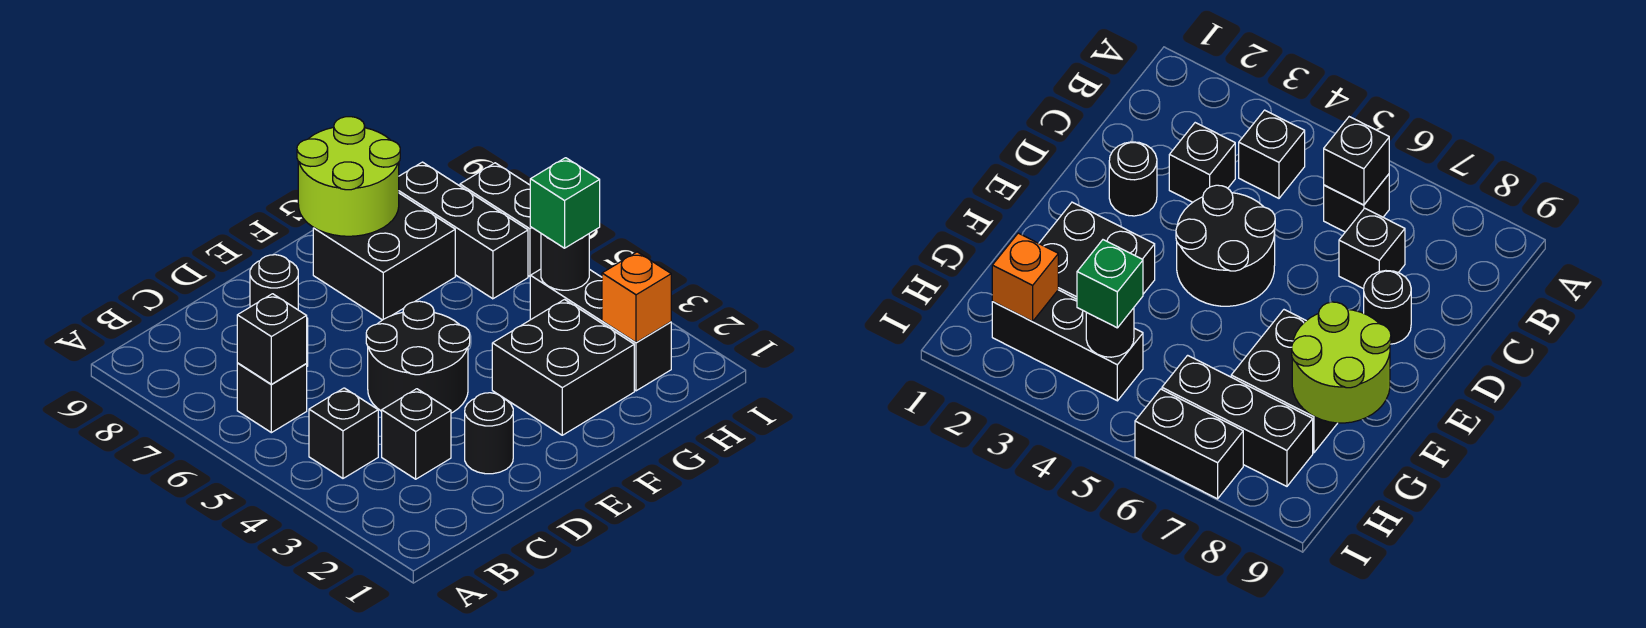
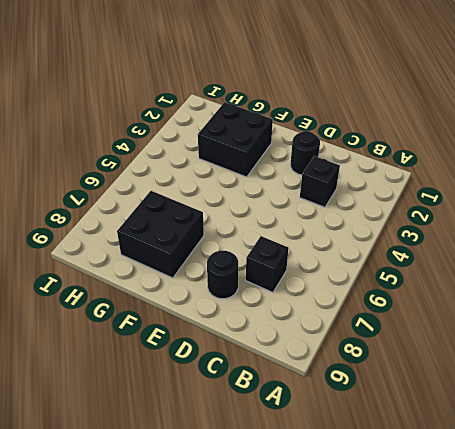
none -> black 1x1 brick [309,388,378,478]
none -> black 1x1 brick [237,363,307,433]
none -> black 2x2 round brick [366,301,470,413]

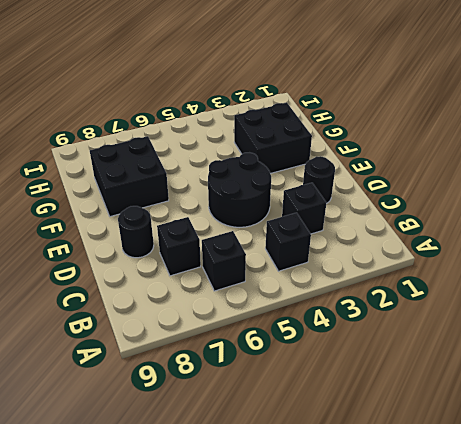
none -> black 1x3 brick [530,269,671,391]
none -> black 1x3 brick [399,162,528,299]
none -> black 1x2 brick [460,163,541,276]

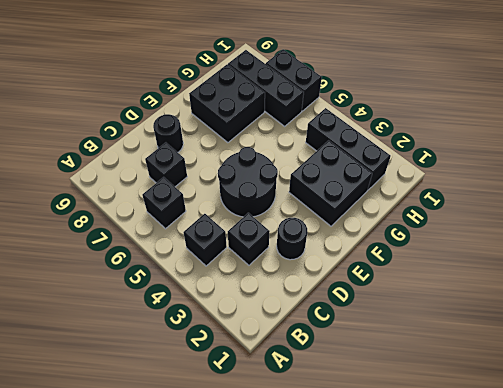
none -> black 1x1 brick [237,294,307,384]
none -> lime 2x2 round brick [297,117,400,236]
none -> orange 1x1 brick [602,252,671,342]

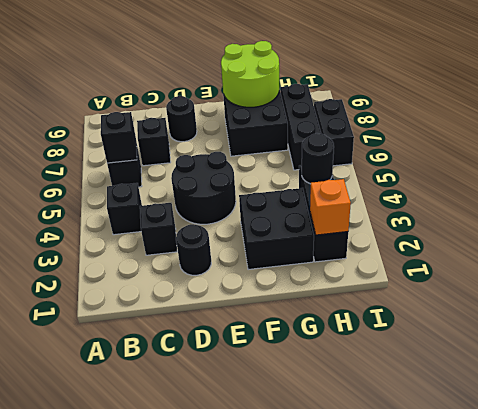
none -> green 1x1 brick [530,158,600,248]

